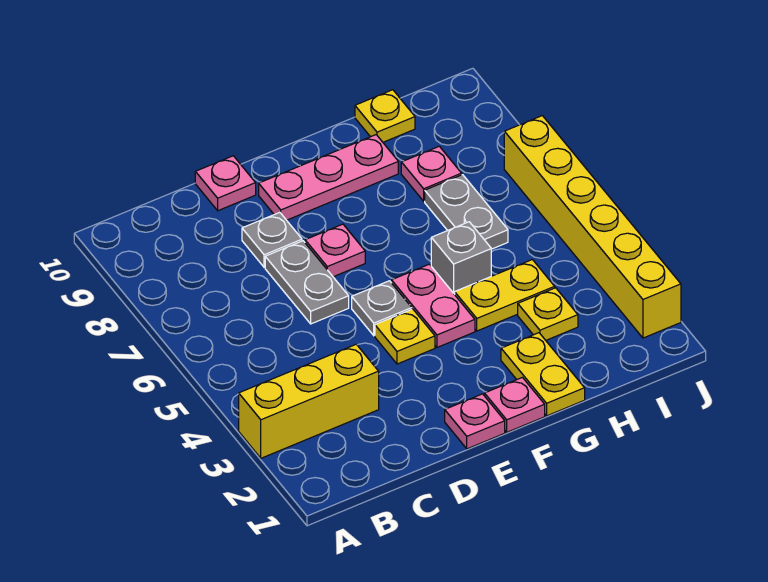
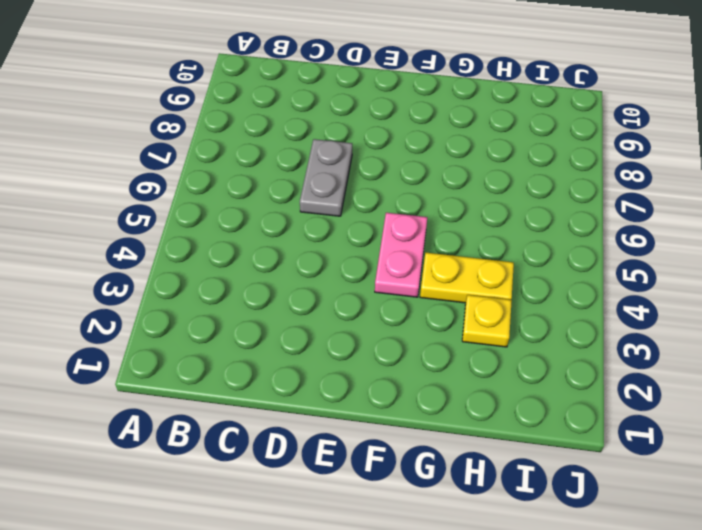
none -> yellow 1x3 brick [239,344,379,458]
none -> grey 1x1 plate [242,212,302,267]
none -> pink 1x1 plate [195,156,256,211]

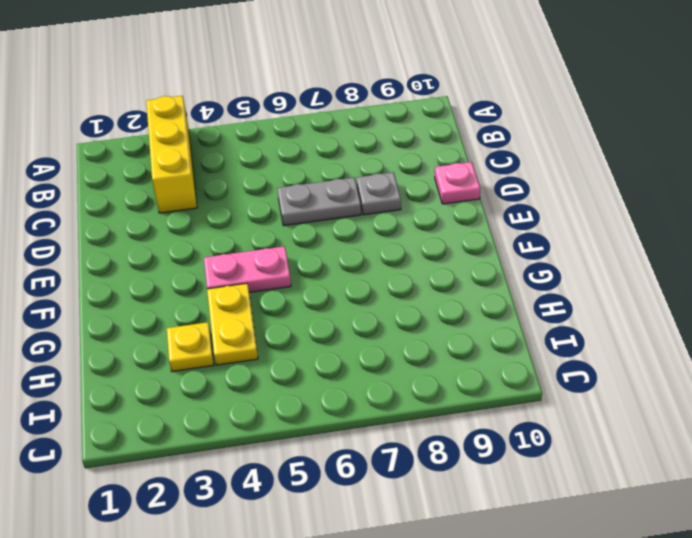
none -> pink 1x1 plate [445,394,505,449]
none -> yellow 1x1 plate [375,309,435,364]
none -> grey 1x1 plate [352,281,412,336]

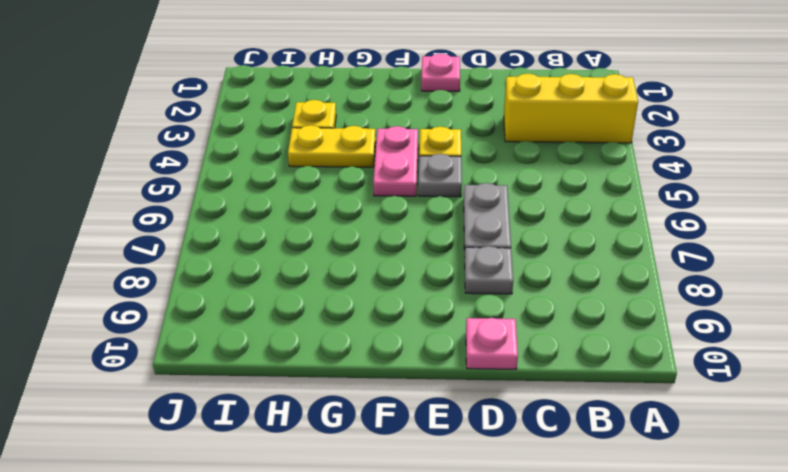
none -> pink 1x1 plate [305,224,365,277]
none -> pink 1x3 plate [259,135,398,220]
none -> pink 1x1 plate [485,377,545,432]

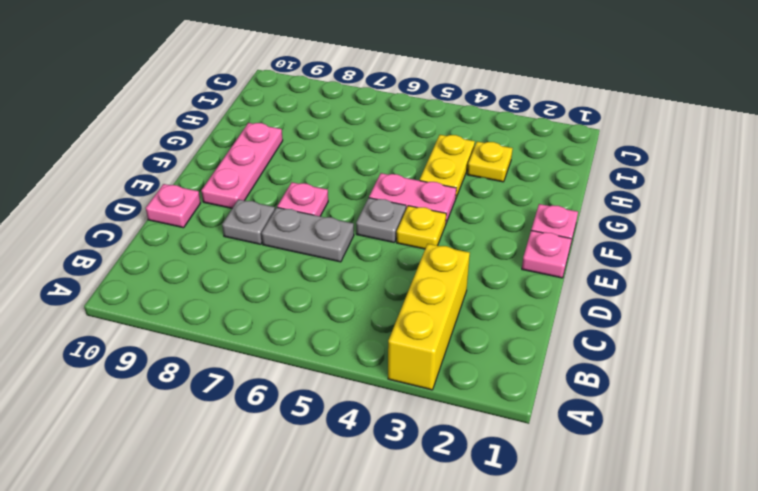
none -> yellow 1x2 plate [501,333,585,416]
none -> grey 1x1 brick [431,222,491,295]
none -> grey 1x2 plate [425,175,508,249]

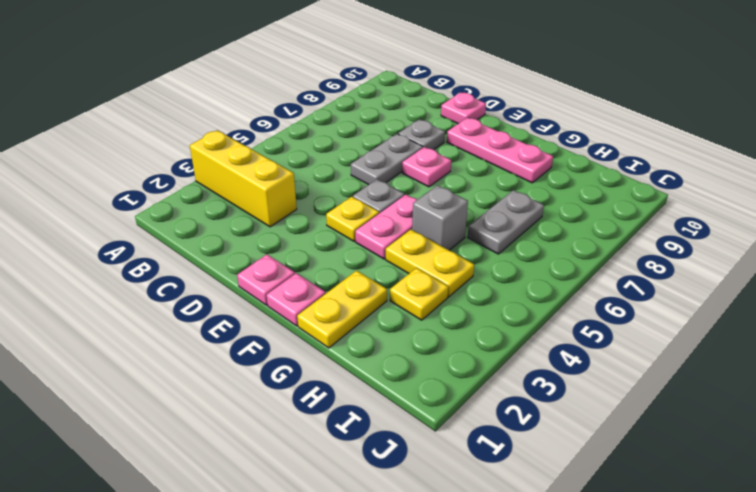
none -> pink 1x1 plate [401,146,462,201]
none -> yellow 1x1 plate [355,90,415,142]
none -> yellow 1x6 brick [504,116,681,338]

